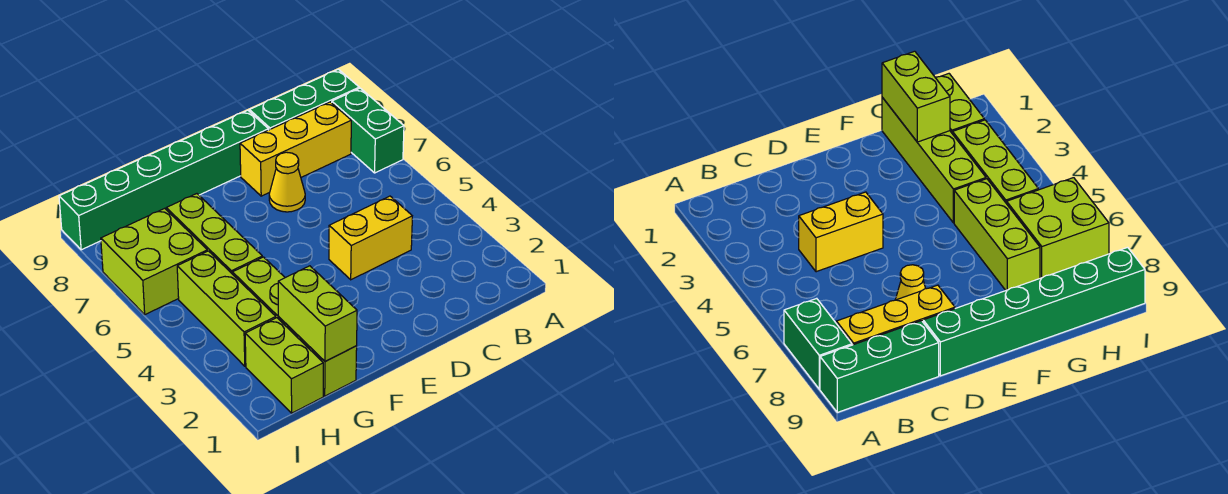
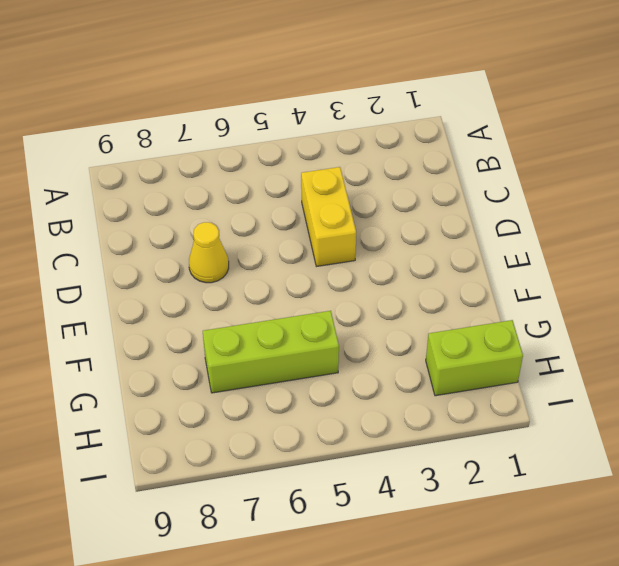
none -> green 1x2 brick [332,88,404,173]
none -> green 1x3 brick [250,69,359,130]
none -> yellow 1x3 brick [240,102,351,196]

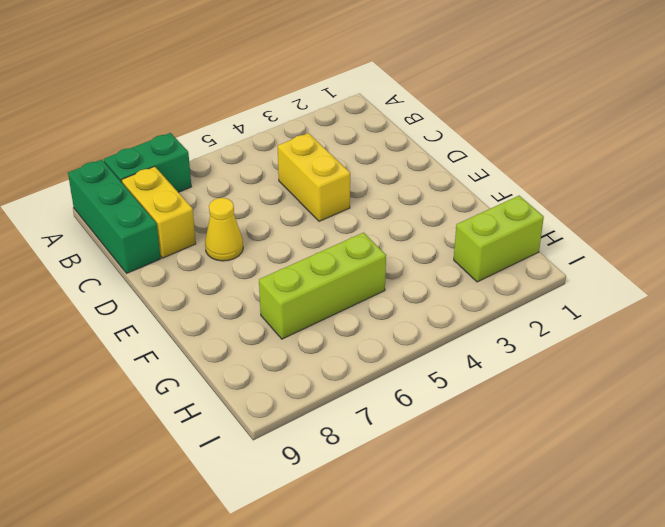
yellow 1x2 brick [121,166,196,258] -> yellow 1x3 brick [240,102,351,196]
none -> green 1x6 brick [59,110,268,250]
none -> lime 1x4 brick [232,257,357,396]
none -> lime 1x3 brick [177,251,276,366]

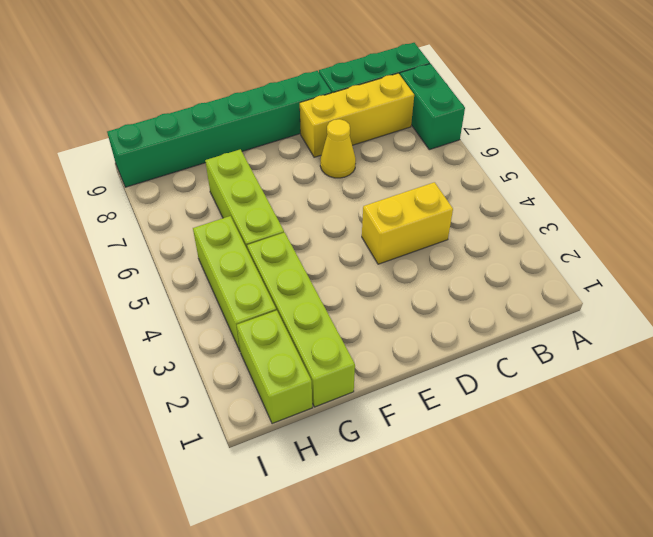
none -> lime 2x2 brick [101,208,207,314]
none -> lime 1x2 brick [278,266,357,361]

